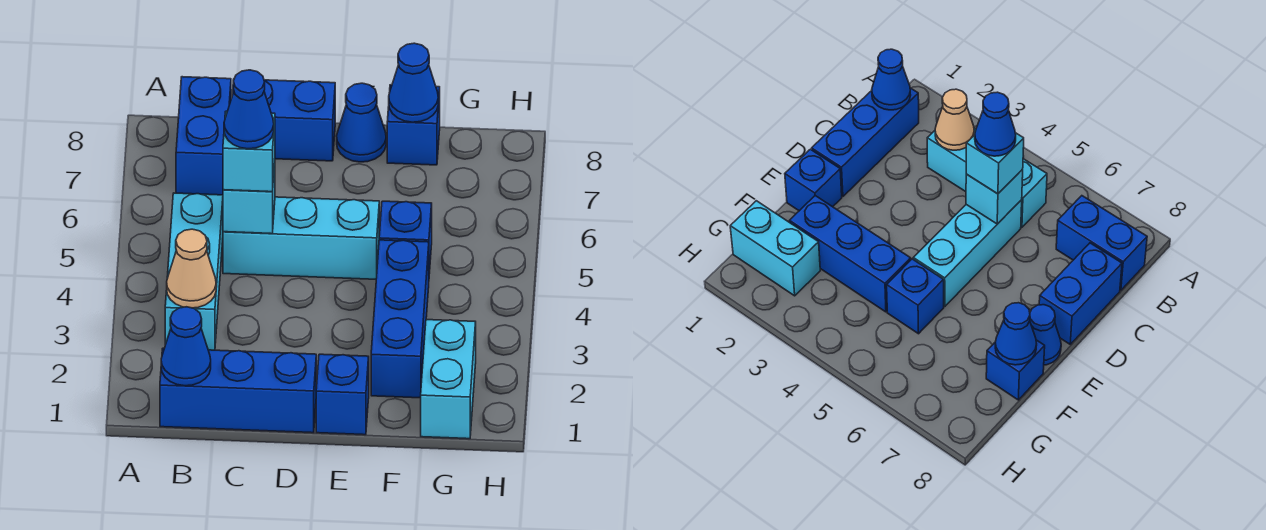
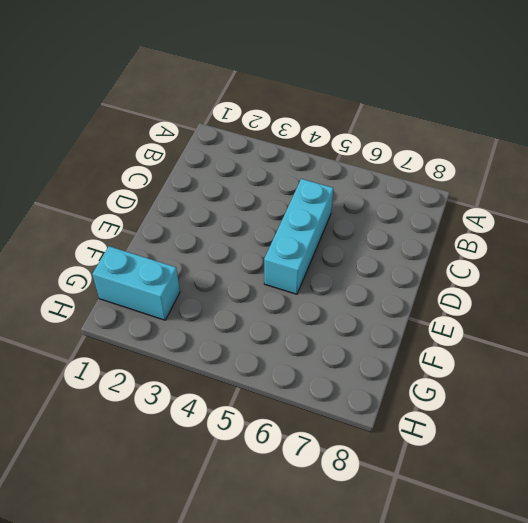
none -> blue 1x3 brick [160,348,316,433]
none -> cyan 1x3 brick [165,193,223,350]
none -> blue 1x2 brick [176,77,231,195]

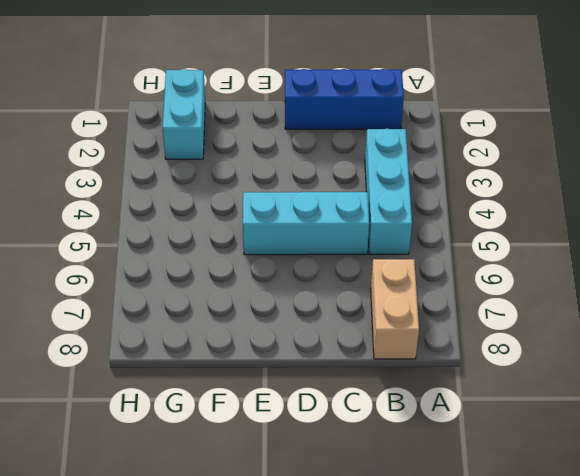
tan 1x2 brick [371,259,419,359] -> blue 1x2 brick [176,77,231,195]
none -> blue 1x2 brick [232,80,335,161]
none -> blue 1x1 brick [316,354,369,435]
none -> blue 1x1 cone [337,83,386,162]

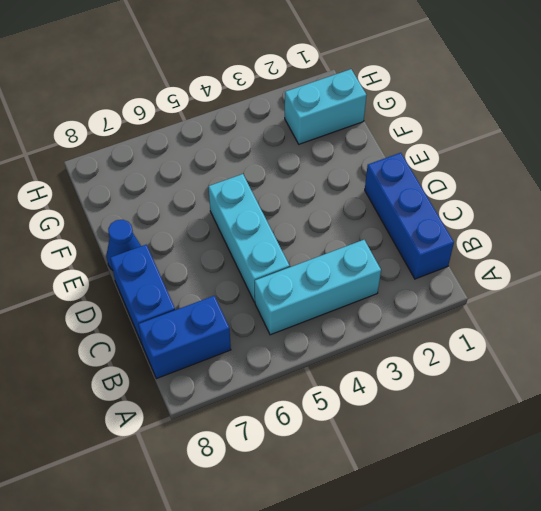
none -> blue 1x1 brick [316,354,369,435]
none -> blue 1x3 brick [371,240,429,398]
none -> blue 1x1 brick [379,201,432,274]

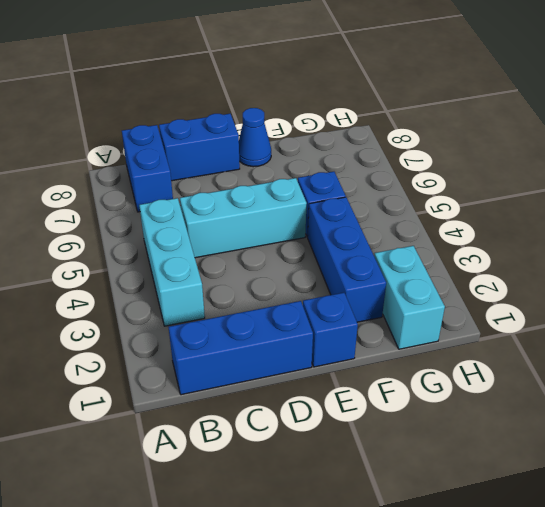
none -> blue 1x1 brick [387,85,440,165]
none -> blue 1x1 cone [161,307,211,386]
none -> tan 1x1 cone [167,229,216,308]

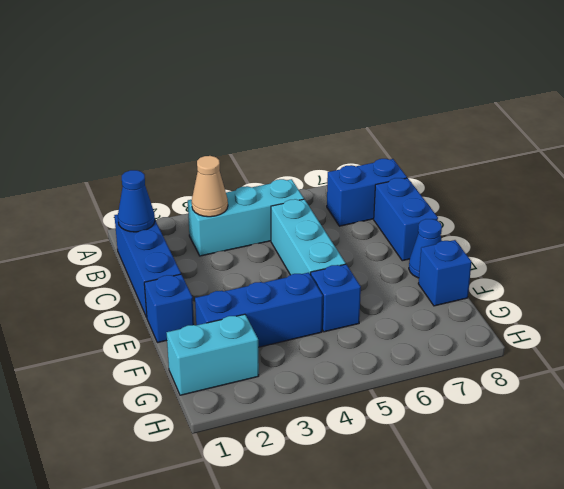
none -> cyan 1x1 brick [223,163,275,234]
none -> blue 1x1 cone [389,43,438,122]
none -> cyan 1x1 brick [223,111,275,192]

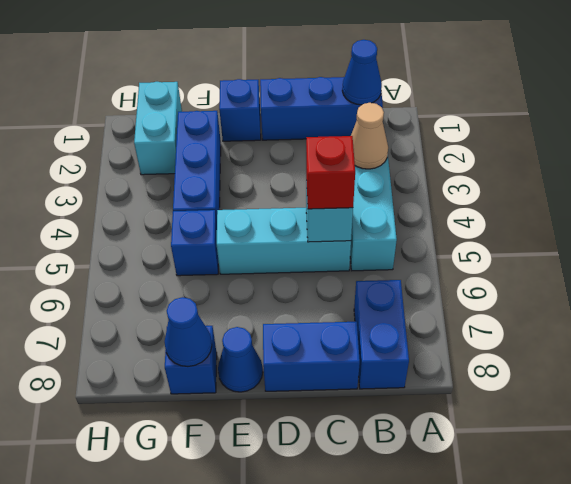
red 1x1 brick [306,136,355,209] -> cyan 1x1 brick [223,111,275,192]
none -> blue 1x1 cone [224,70,274,149]

